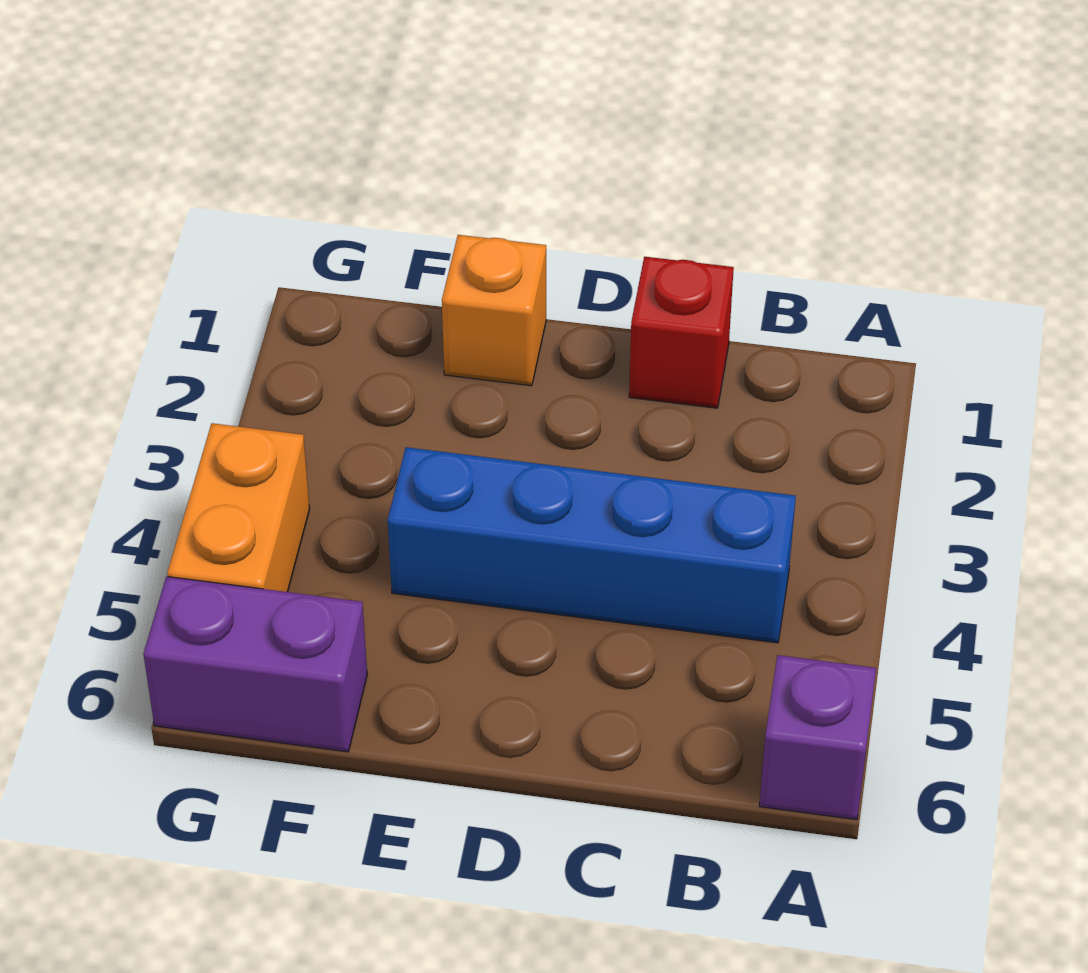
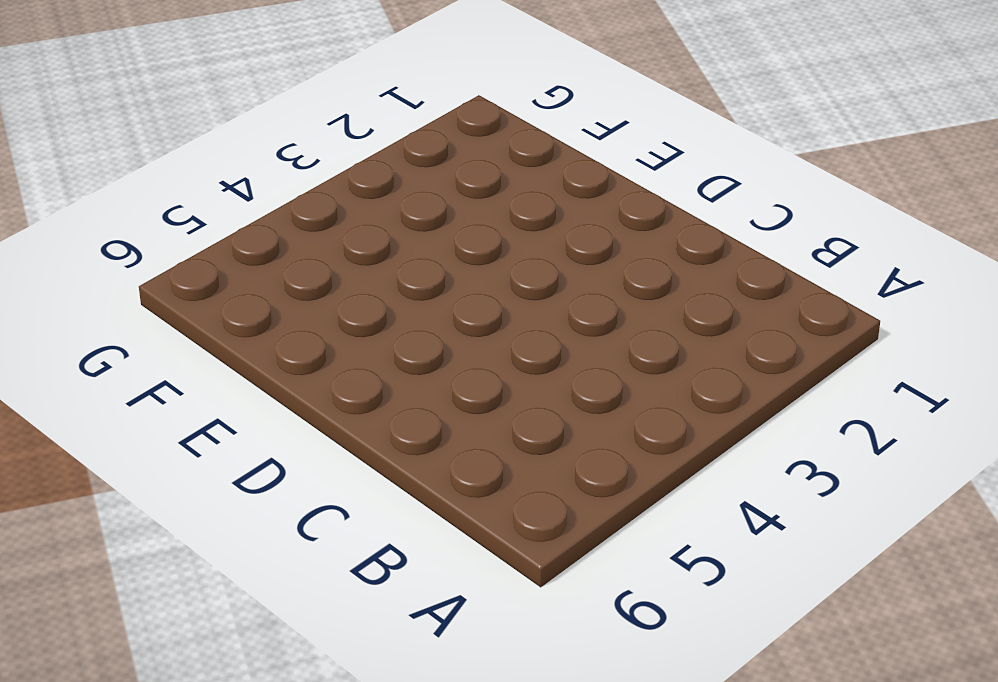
none -> purple 1x1 brick [759,655,876,820]
none -> blue 1x4 brick [388,447,796,643]

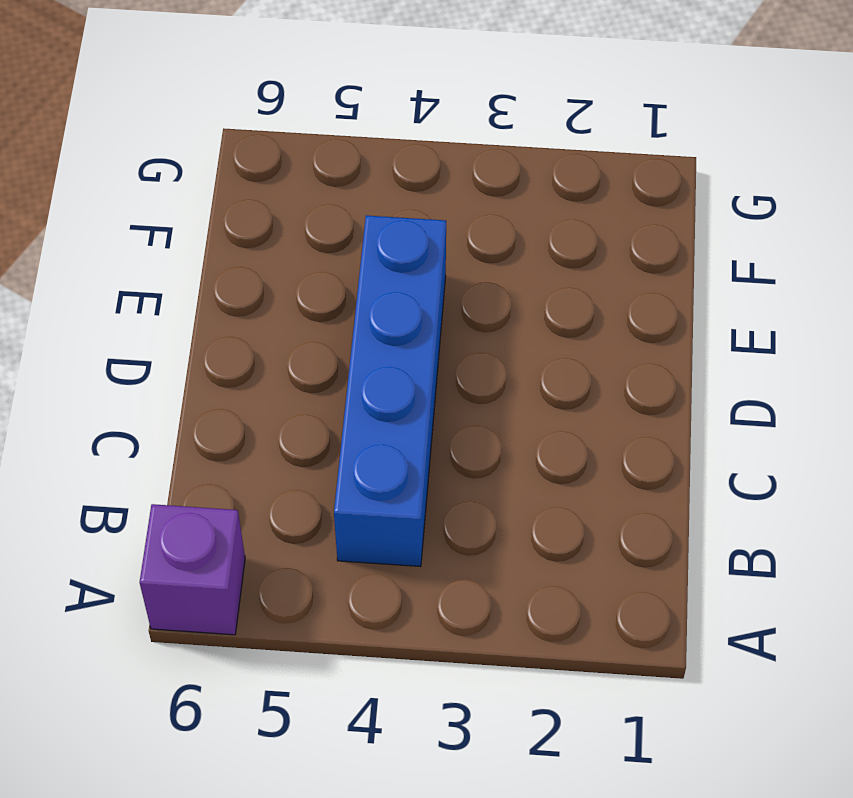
none -> red 1x1 brick [629,257,734,408]
none -> orange 1x1 brick [442,235,546,386]

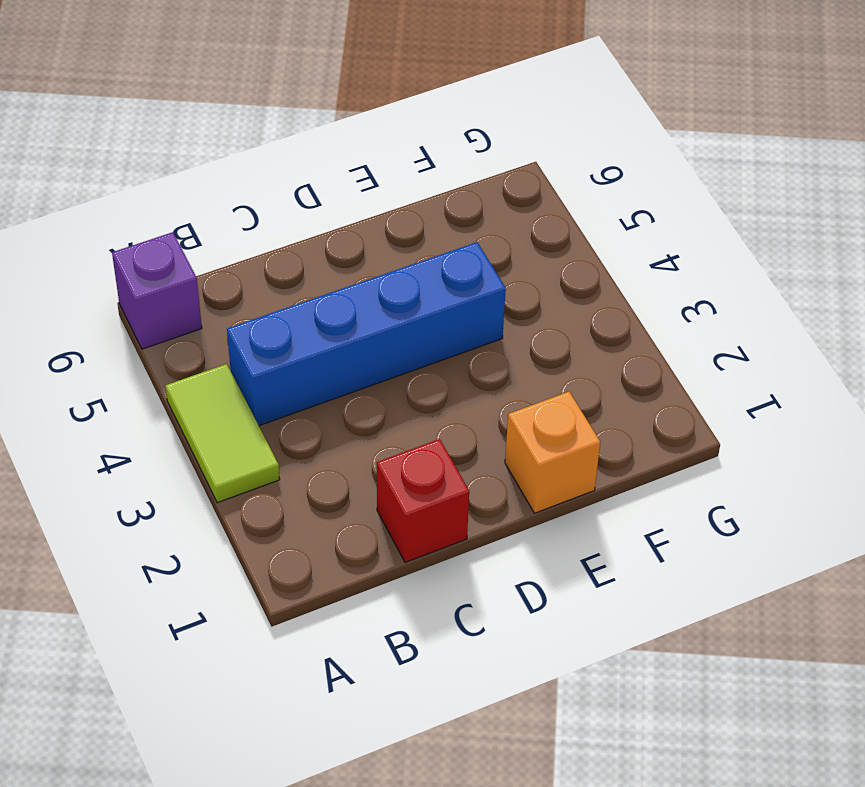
lime 1x2 tile [165,364,280,503] -> none
none -> purple 1x2 brick [143,577,367,752]
none -> orange 1x2 brick [167,423,310,592]

